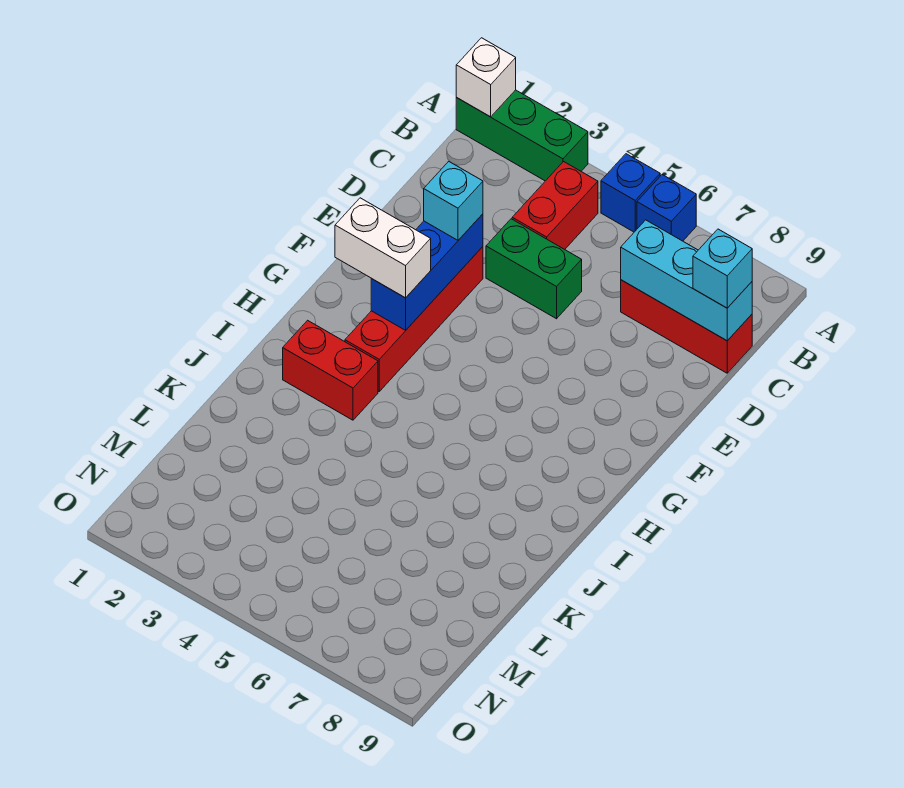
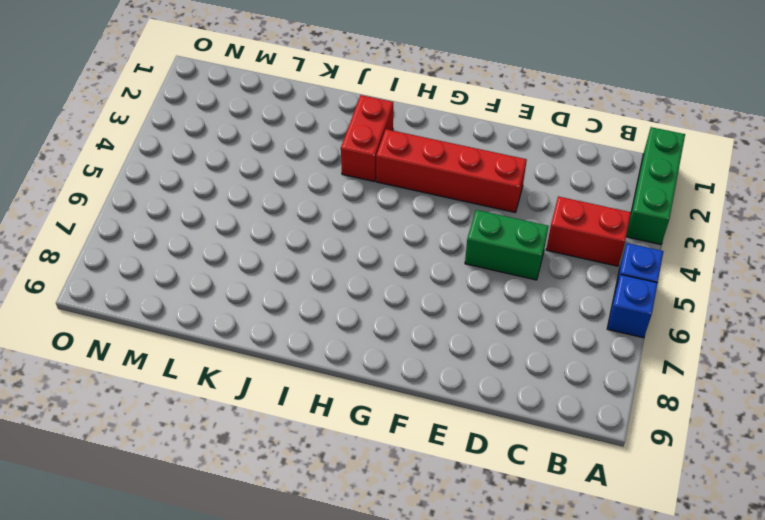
green 1x2 brick [465,210,549,280] -> green 1x2 brick turned to [486,219,582,319]
none -> red 1x3 brick [621,280,752,373]
none -> white 1x1 brick [456,38,516,117]
none -> cyan 1x3 brick [621,220,752,341]

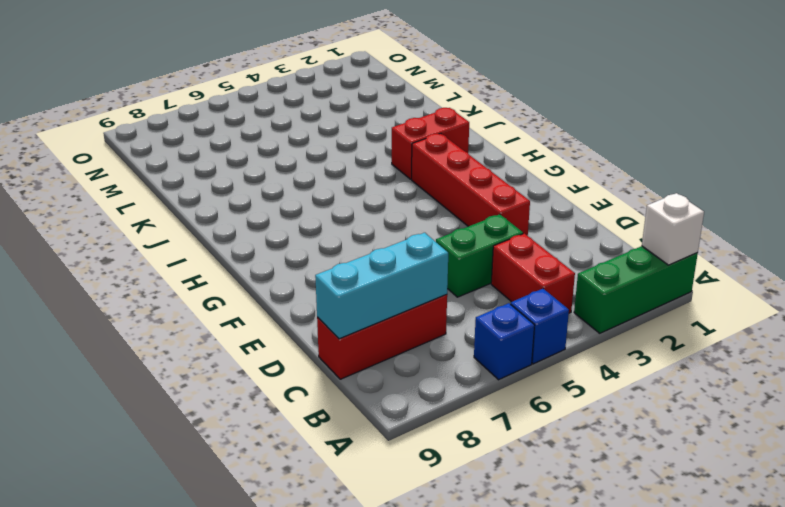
none -> blue 1x3 brick [371,214,483,330]
none -> cyan 1x1 brick [693,229,752,308]
none -> cyan 1x1 brick [424,161,483,240]

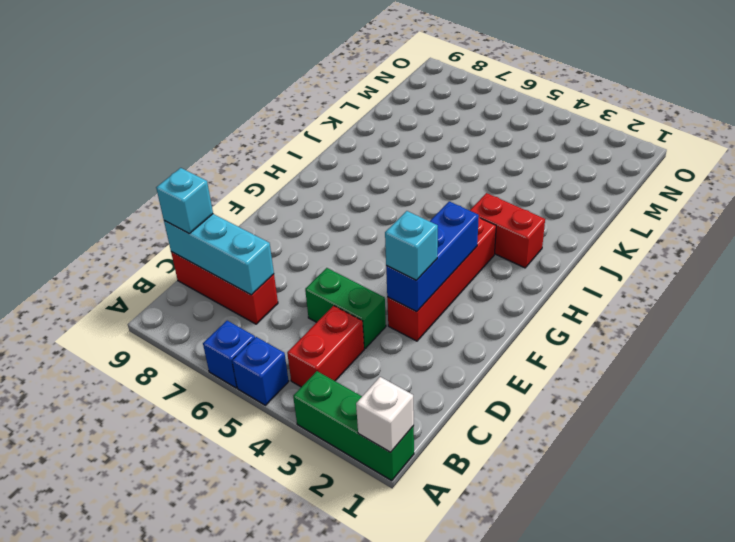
none -> white 1x2 brick [335,198,431,298]

